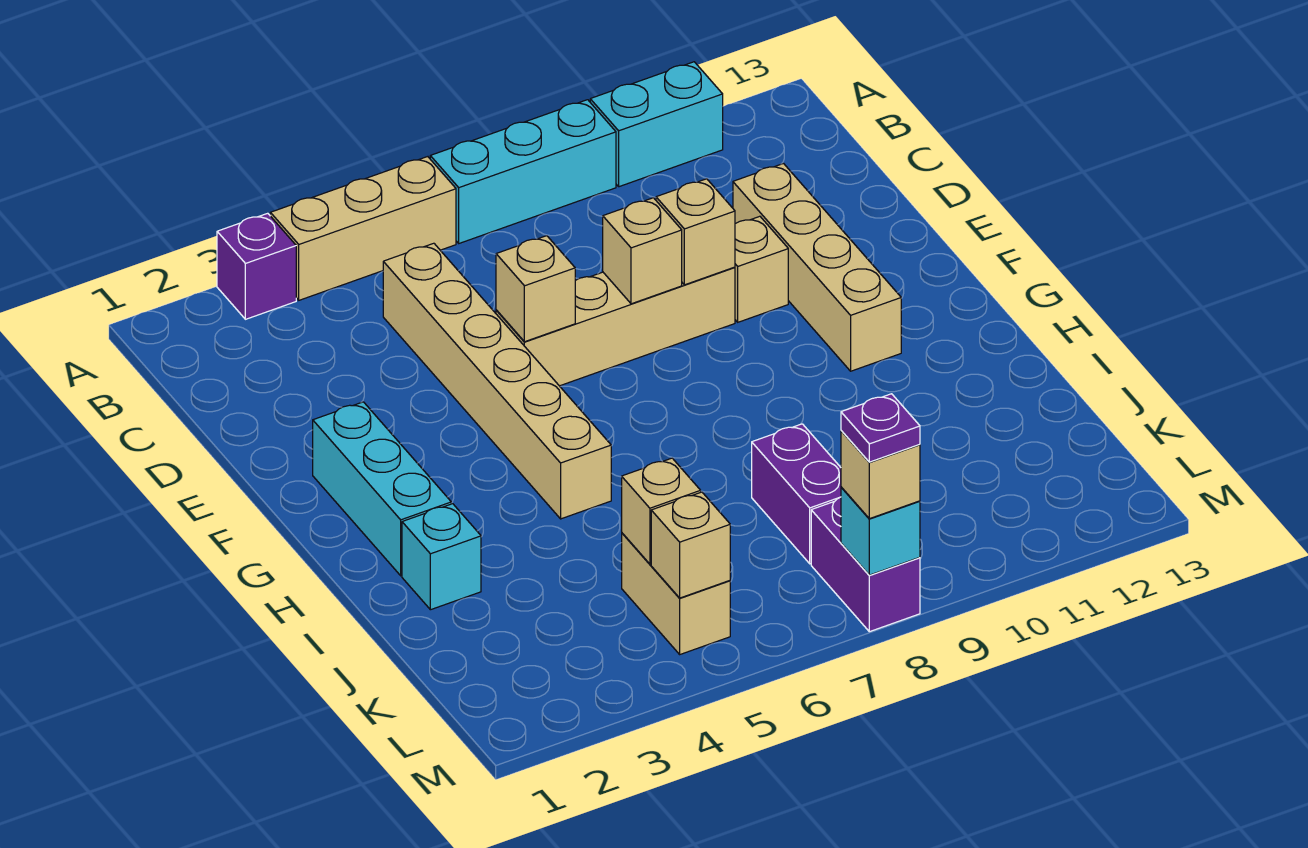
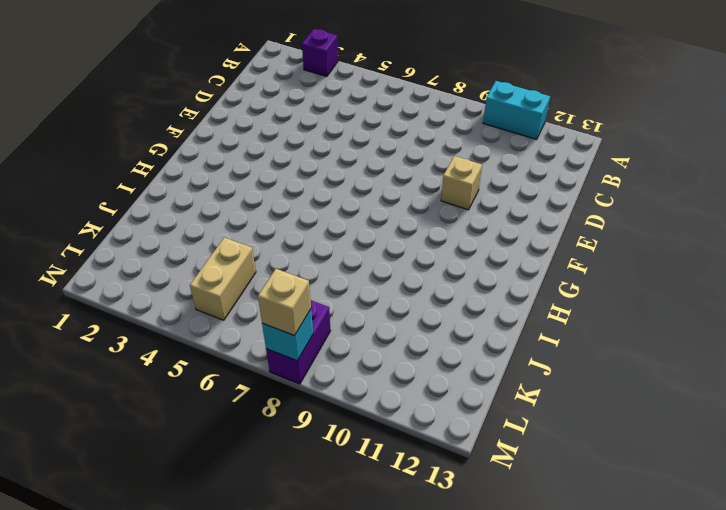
none -> tan 1x3 brick [270,157,456,300]
none -> cyan 1x3 brick [430,100,616,243]
none -> tan 1x6 brick [383,243,611,519]

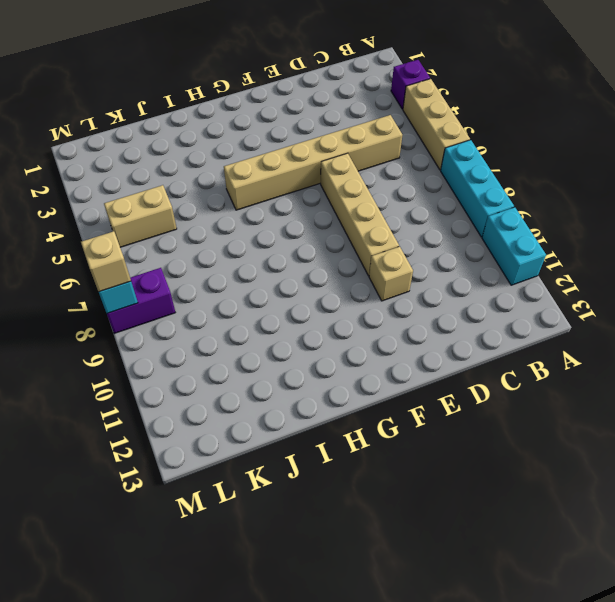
none -> tan 1x4 brick [733,164,901,371]
none -> cyan 1x3 brick [313,402,451,576]
none -> cyan 1x1 brick [402,504,481,610]

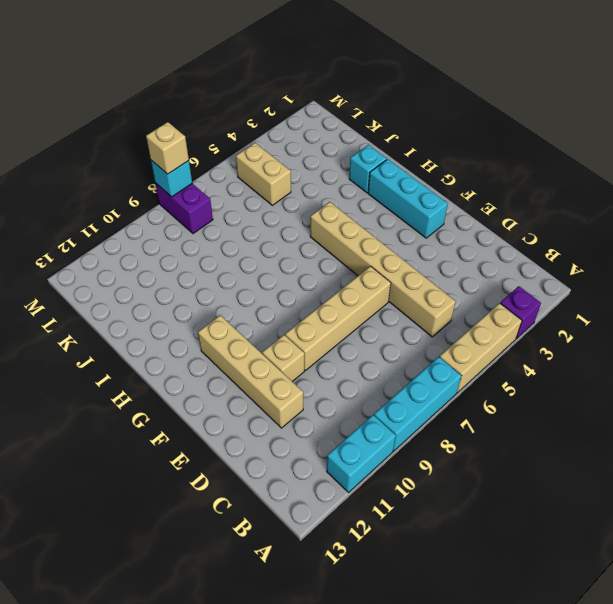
none -> purple 1x2 brick [752,424,841,564]
none -> tan 1x1 brick [496,236,575,342]
none -> tan 1x1 brick [603,198,682,304]

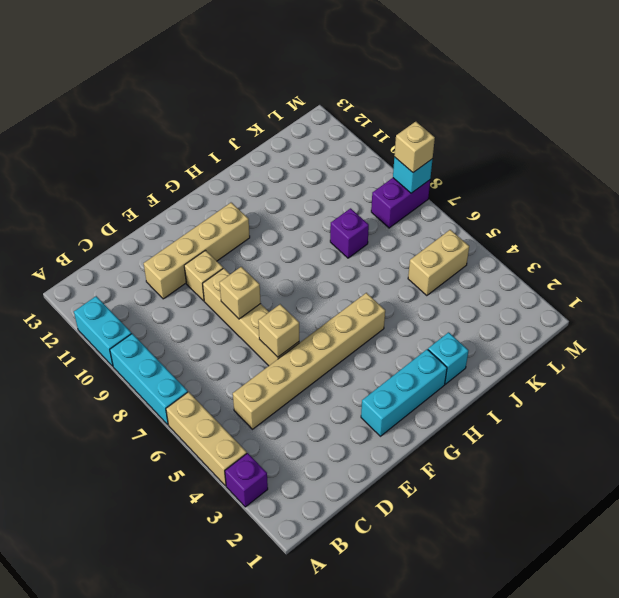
purple 1x1 brick [330,208,369,258] -> purple 1x2 brick [752,424,841,564]
none -> tan 1x1 brick [656,179,735,285]
none -> tan 1x1 brick [622,458,701,564]
none -> tan 1x1 brick [651,492,730,598]

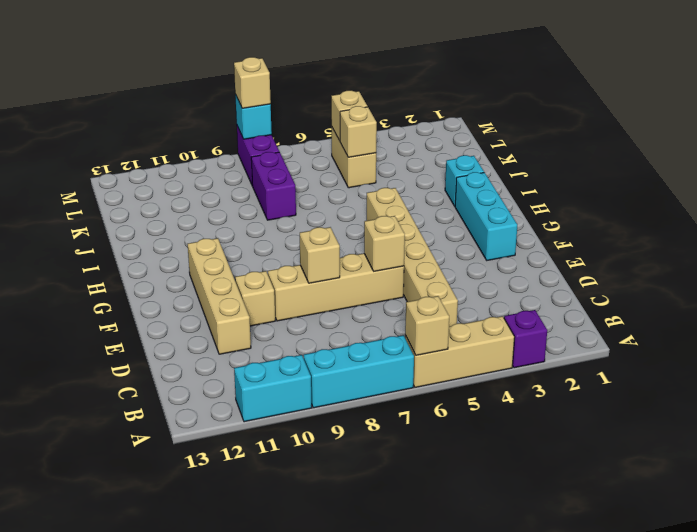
tan 1x1 brick [405,296,449,355] -> tan 1x1 brick moved to [656,179,735,285]
none -> purple 1x1 plate [841,394,920,462]

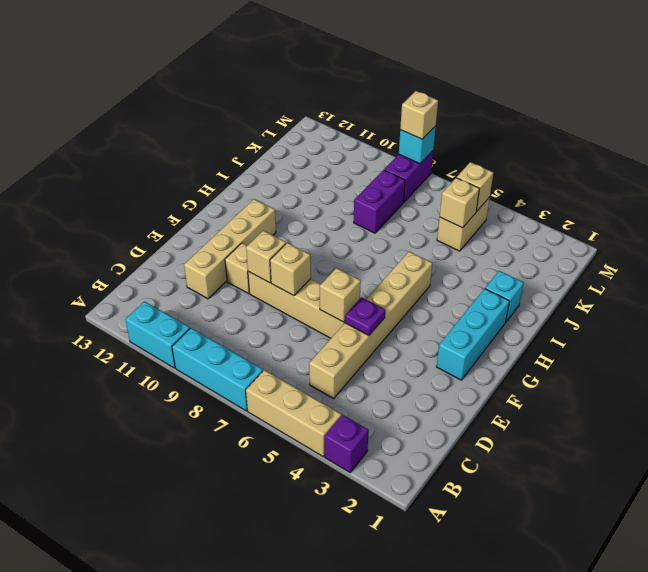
purple 1x1 plate [345,297,385,336] -> purple 1x1 plate moved to [841,394,920,462]

